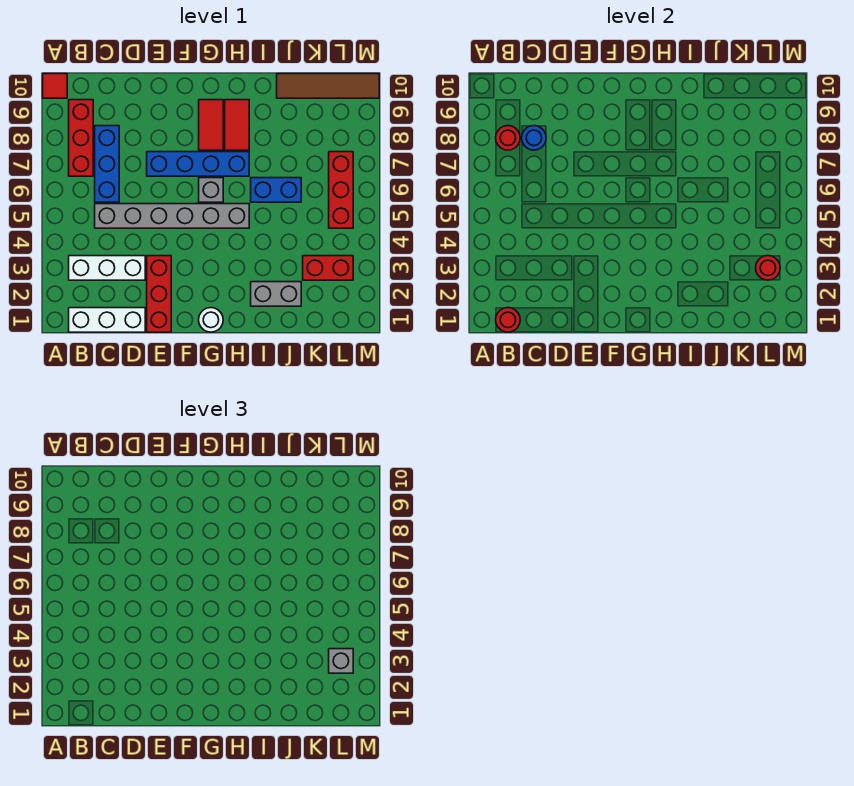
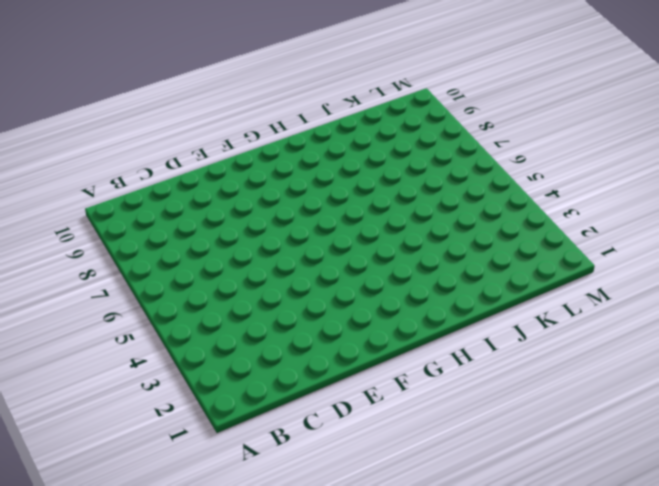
none -> red 1x1 tile [43,74,67,98]
none -> white 1x3 brick [69,308,145,332]
none -> white 1x3 brick [69,256,145,280]

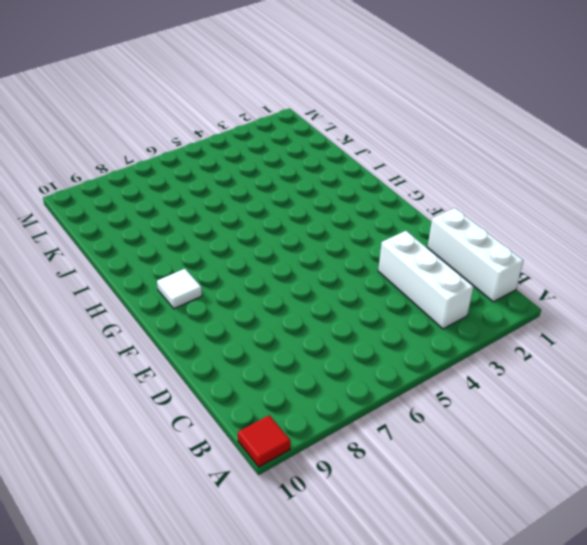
white 1x1 tile [157,269,202,309] -> red 1x2 tile [199,100,223,150]
none -> red 1x3 brick [69,100,93,176]
none -> grey 1x6 brick [95,204,249,228]
none -> blue 1x3 brick [95,126,119,202]

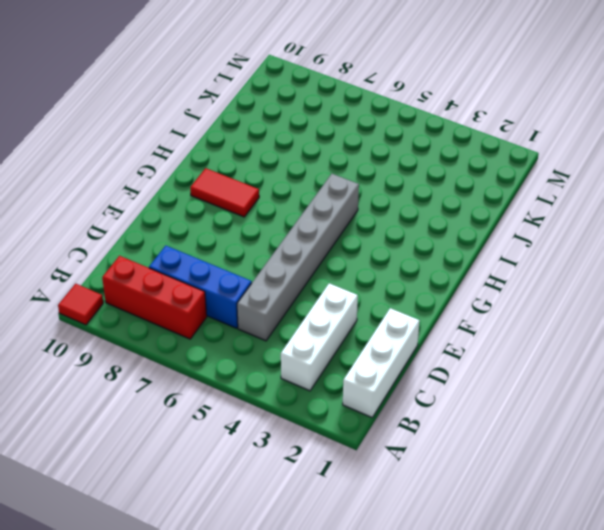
none -> red 1x3 brick [147,256,171,332]
none -> blue 1x4 brick [147,152,249,176]
none -> white 1x1 round brick [199,308,223,332]

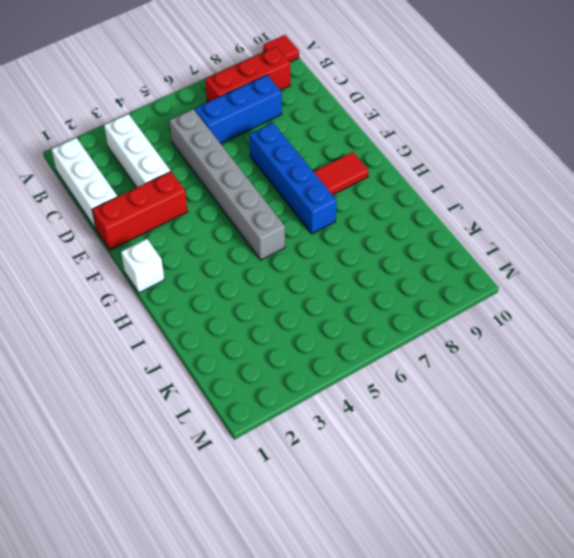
white 1x1 brick [121,239,165,293] -> white 1x1 round brick [199,308,223,332]
none -> grey 1x1 brick [199,178,223,202]
none -> red 1x2 tile [225,100,249,150]
none -> grey 1x2 brick [251,282,301,306]

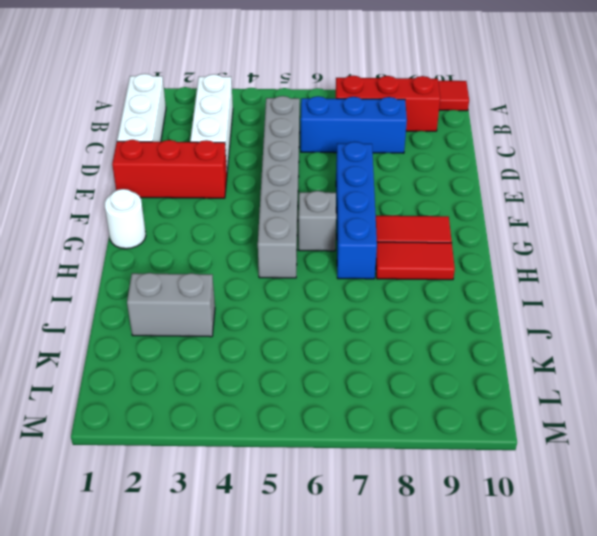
grey 1x2 brick [127,273,215,337] -> grey 1x2 brick turned to [251,282,301,306]
none -> blue 1x2 brick [251,178,301,202]
none -> brown 1x4 tile [277,74,379,98]
none -> red 1x2 brick [303,256,353,280]

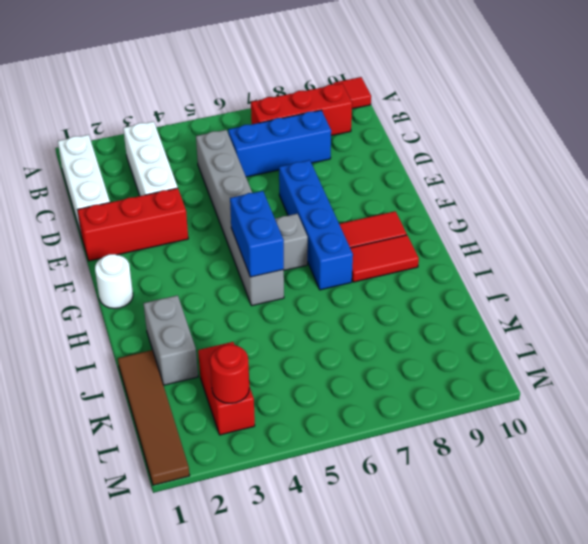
blue 1x2 brick [230,191,284,277] -> blue 1x2 brick moved to [251,178,301,202]
brown 1x4 tile [118,350,190,485] -> brown 1x4 tile moved to [277,74,379,98]
none -> red 1x3 brick [329,152,353,228]
none -> red 1x1 round brick [496,308,520,332]
none -> red 1x1 round brick [496,126,520,150]

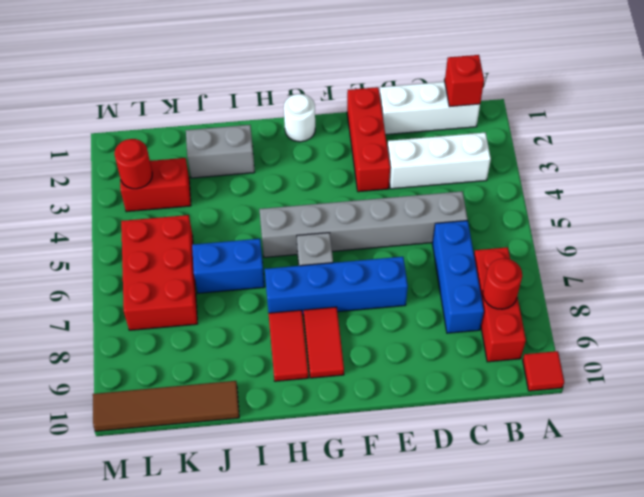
red 1x1 brick [445,55,484,107] -> red 1x1 round brick [496,308,520,332]
red 2x3 brick [121,215,198,330] -> red 1x3 brick [329,152,353,228]
none -> blue 1x1 round brick [522,126,546,150]
none -> grey 1x1 brick [329,649,353,673]

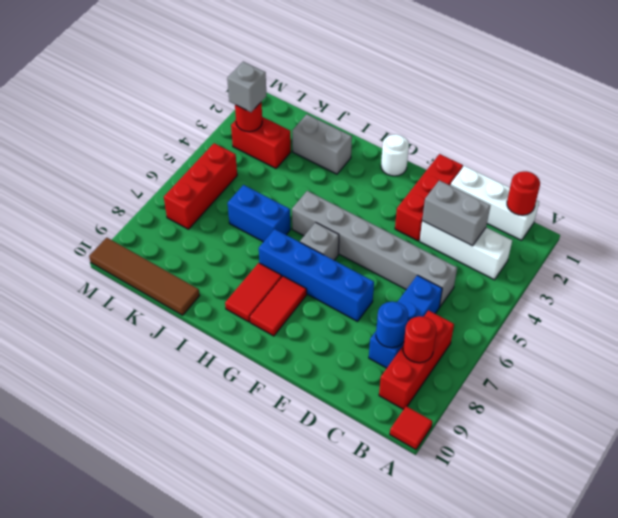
grey 1x2 brick [422,180,490,246] -> none

